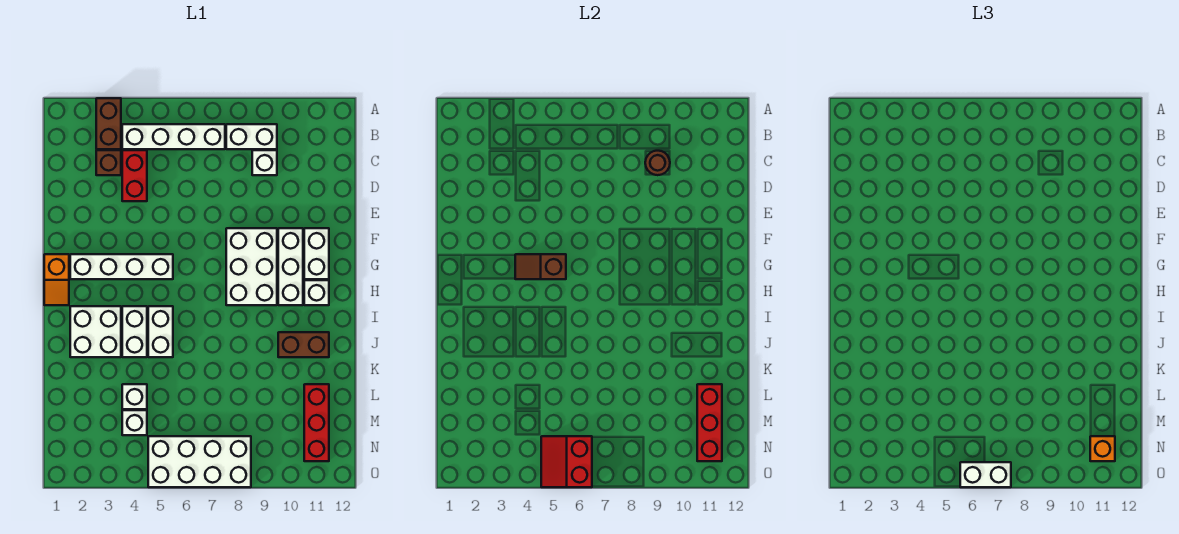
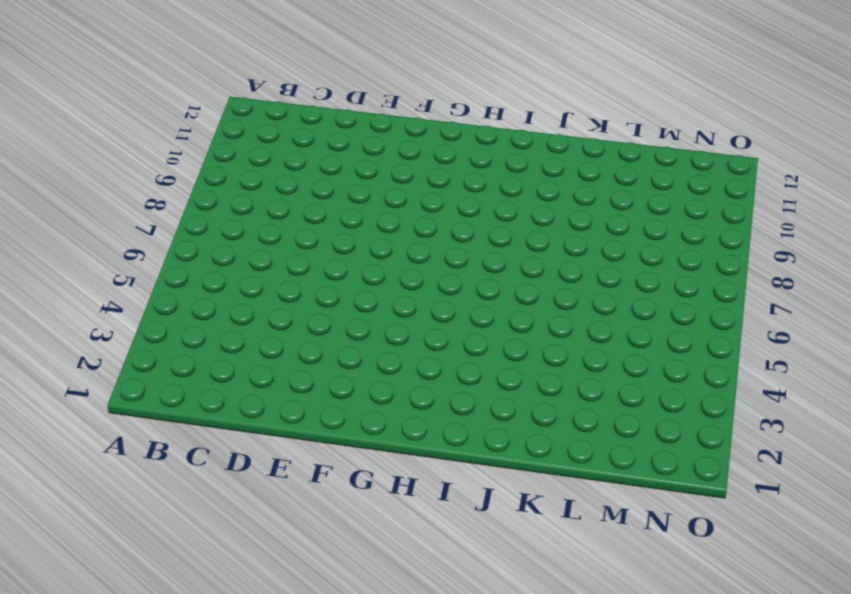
none -> brown 1x2 brick [96,98,121,149]
none -> white 1x4 brick [122,124,225,149]
none -> white 1x2 brick [226,124,277,149]

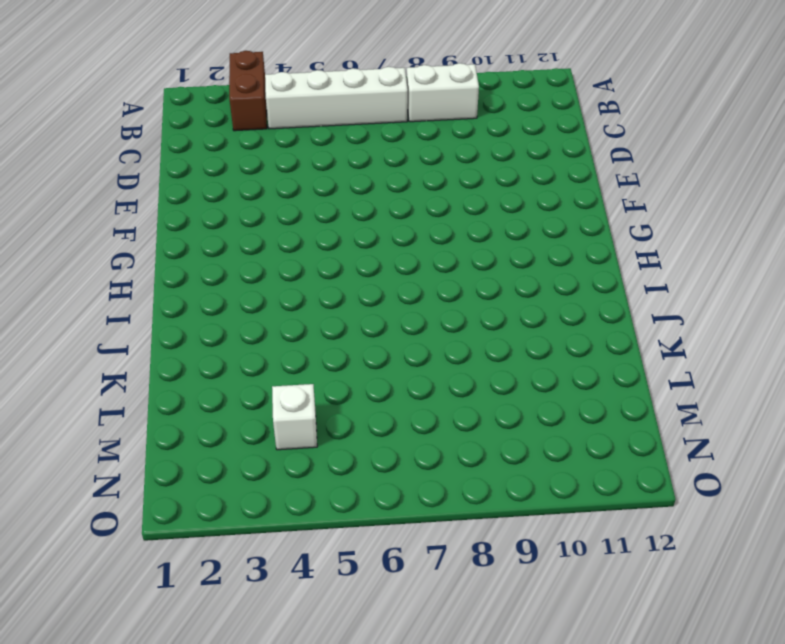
none -> brown 1x1 brick [96,150,121,175]
none -> red 1x2 brick [122,150,147,201]
none -> white 1x1 brick [252,150,277,175]

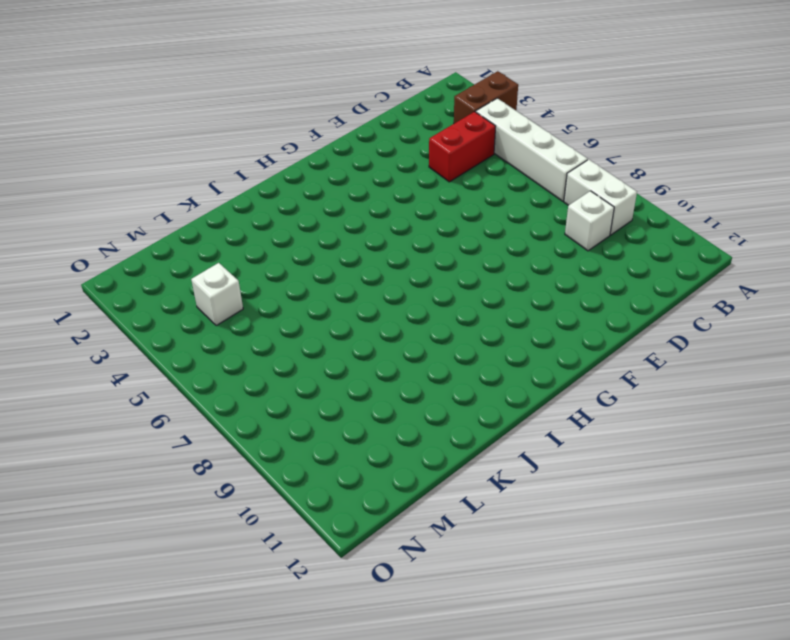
none -> brown 1x1 brick [96,150,121,175]
none -> white 2x3 brick [226,228,277,305]
none -> white 1x3 brick [278,228,303,305]

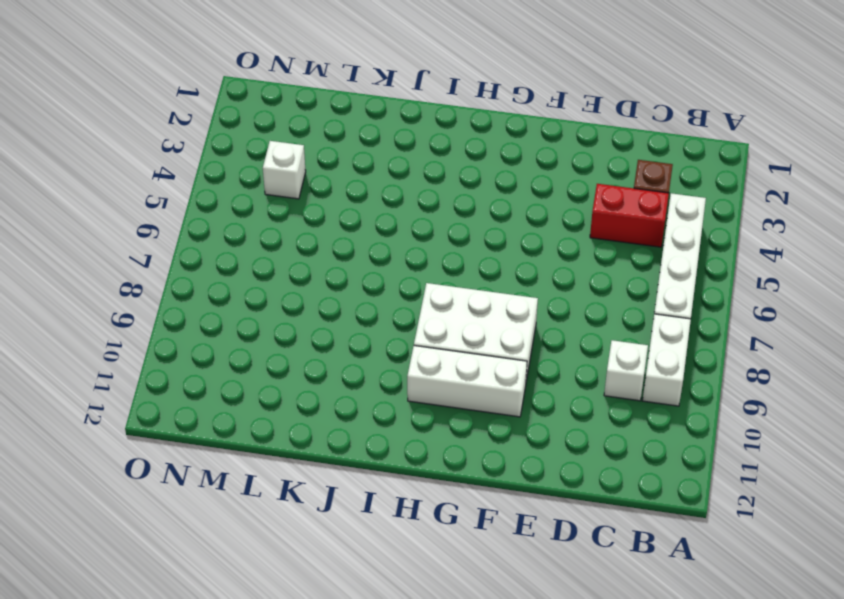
none -> brown 1x2 brick [96,98,121,149]
none -> white 1x2 brick [304,228,329,279]
none -> orange 1x2 slope [44,254,69,305]

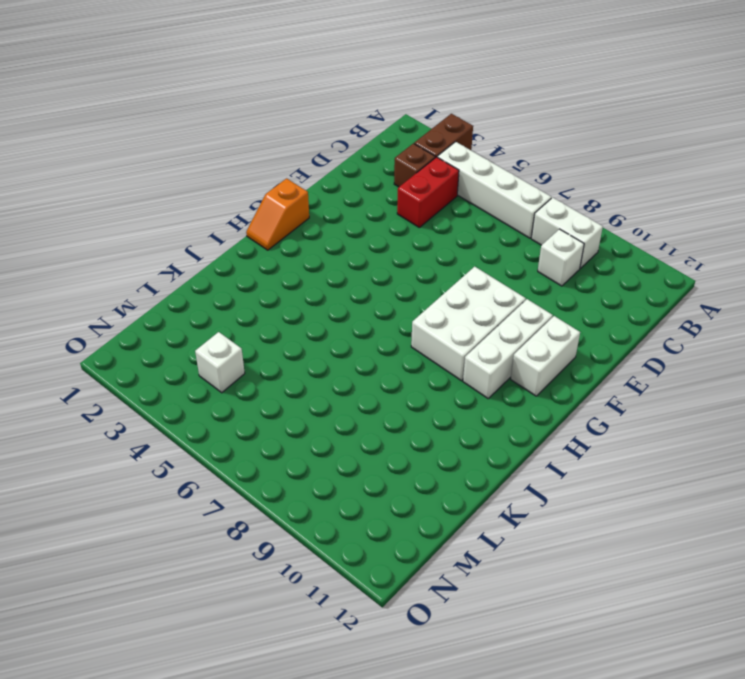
none -> white 1x4 brick [70,254,173,279]
none -> white 1x1 brick [304,280,329,305]
none -> white 2x2 brick [70,306,121,357]

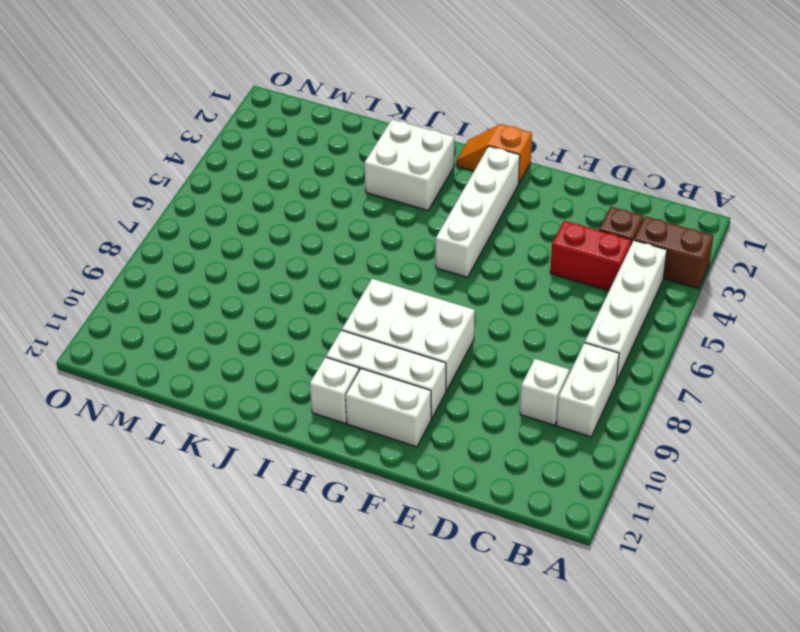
none -> white 1x2 brick [122,306,147,357]
none -> white 1x2 brick [148,306,173,357]
none -> brown 1x2 brick [278,332,329,357]

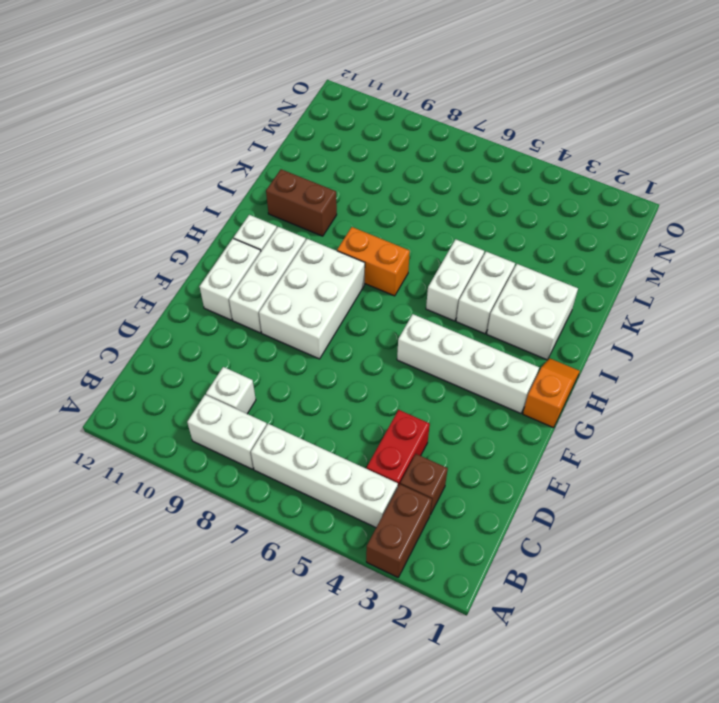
orange 1x2 brick [337,227,410,296] -> none
none -> white 1x1 brick [122,384,147,409]
none -> red 1x3 brick [304,384,329,461]
none -> white 1x1 brick [122,410,147,435]

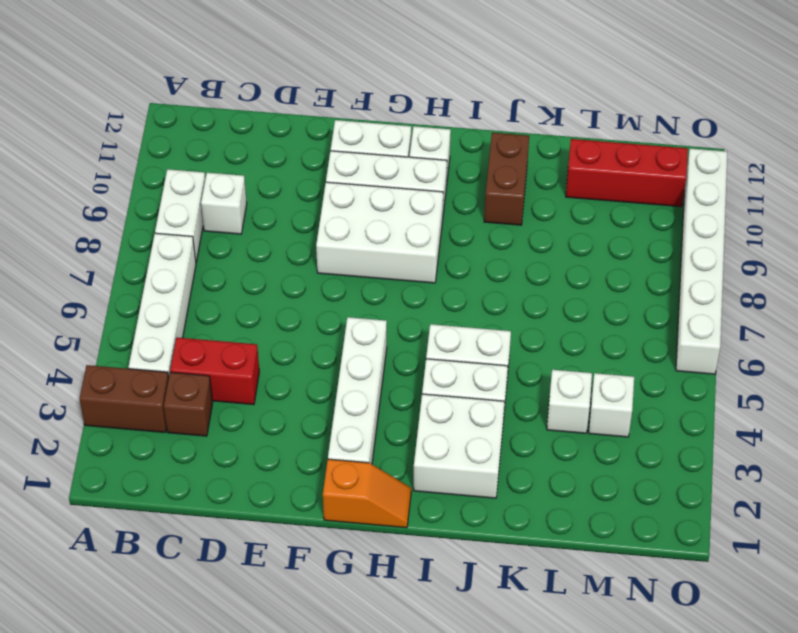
white 1x6 brick [676,149,727,374] -> white 2x4 brick [148,436,251,487]
none -> brown 1x1 round brick [645,151,670,175]
none -> brown 1x2 slope [515,254,566,279]
none -> red 1x3 brick [697,384,722,461]

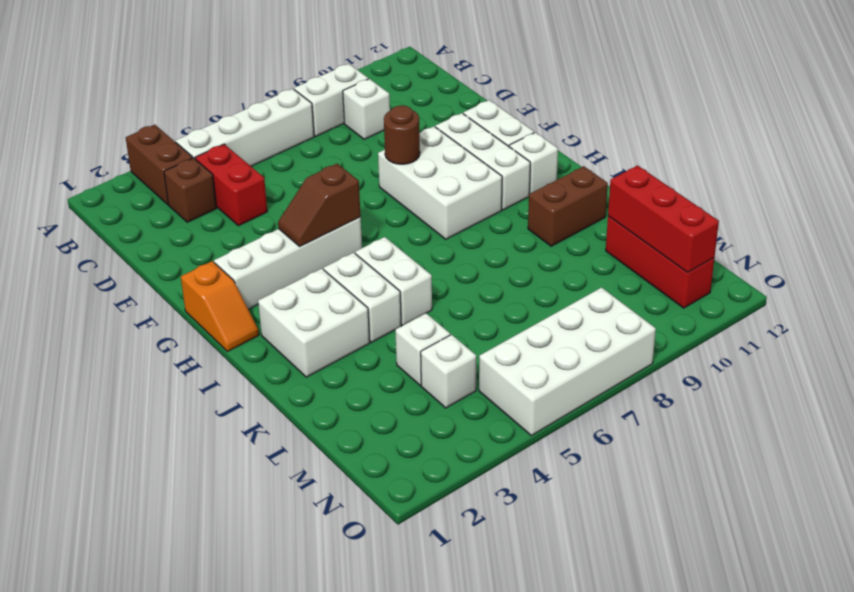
brown 1x1 round brick [384,106,420,164] -> brown 1x1 round brick moved to [645,151,670,175]
none -> red 2x2 slope [541,436,592,487]
none -> orange 1x1 brick [1090,436,1115,461]
none -> white 1x2 brick [960,462,1011,487]

